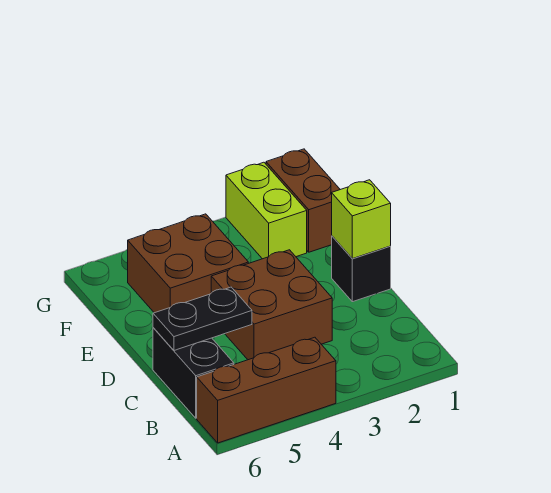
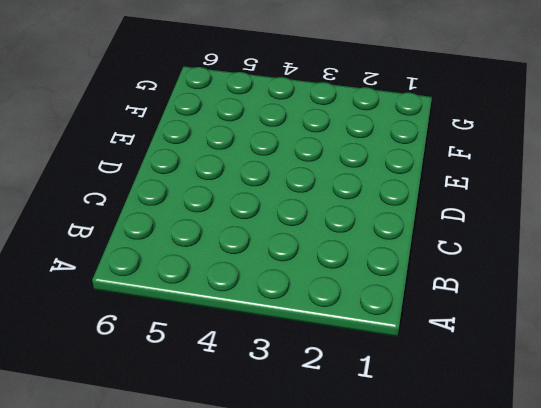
none -> brown 1x3 brick [197,337,336,443]
none -> black 1x2 brick [153,328,234,418]

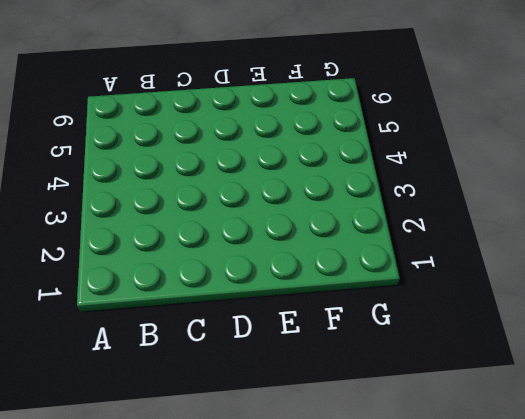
none -> brown 1x3 brick [197,337,336,443]
none -> black 1x2 brick [153,328,234,418]

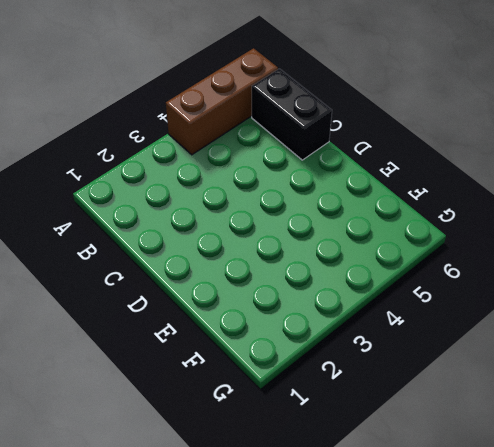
none -> brown 2x2 brick [211,250,332,360]
none -> black 1x1 brick [332,236,391,302]

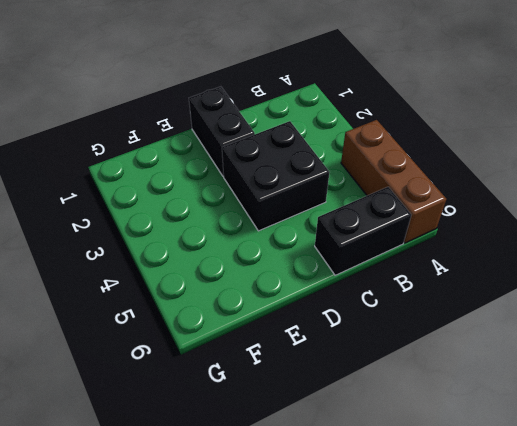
black 2x2 brick [222,121,330,231] -> brown 2x2 brick [211,250,332,360]
black 1x2 brick [189,87,255,176] -> black 1x1 brick [332,236,391,302]
none -> brown 2x2 brick [128,214,248,313]
none -> brown 1x2 brick [266,149,340,252]

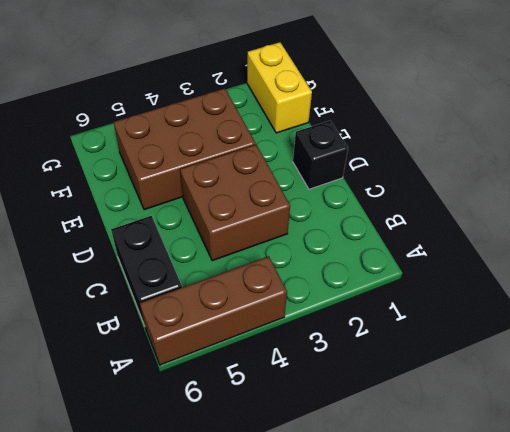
brown 2x3 brick [114,88,255,210] -> brown 2x2 brick [128,214,248,313]
yellow 1x2 brick [247,42,312,133] -> brown 1x2 brick [266,149,340,252]
none -> lime 1x2 brick [226,162,307,259]
none -> black 1x2 plate [153,287,252,351]

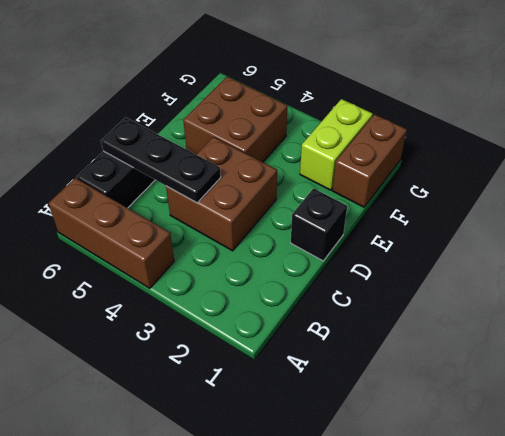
black 1x3 plate [101,118,221,203] -> black 1x2 plate [153,287,252,351]
none -> lime 1x1 brick [332,180,391,259]

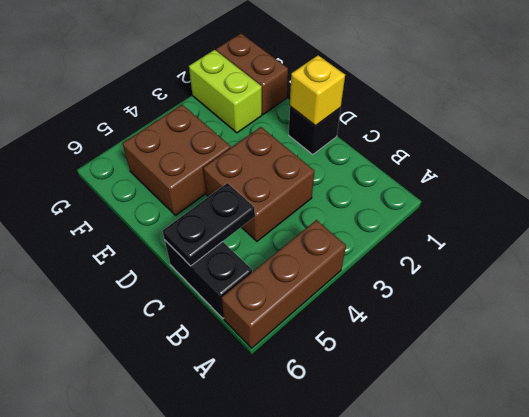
yellow 1x1 brick [290,55,345,126] -> lime 1x1 brick [332,180,391,259]

